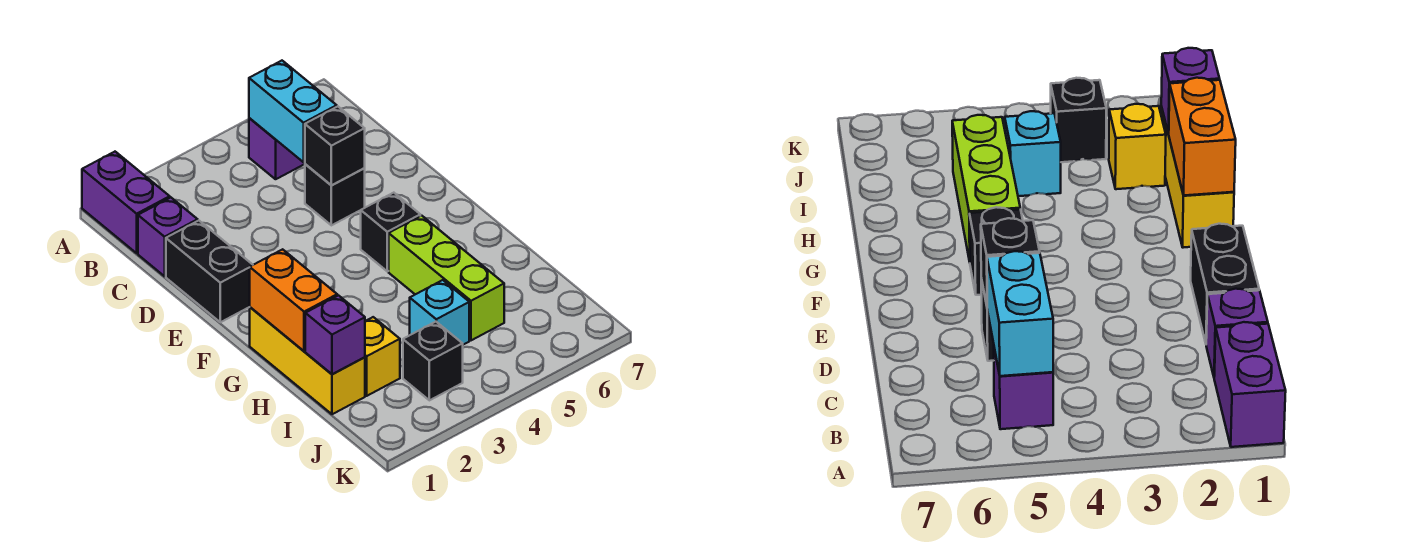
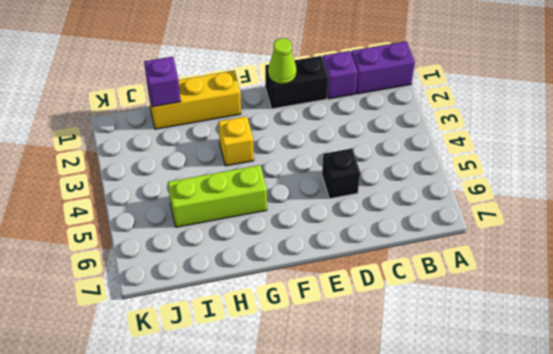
lime 1x1 cone [268,38,297,84] -> none
yellow 1x1 brick [218,116,254,166] -> yellow 1x1 brick moved to [365,317,400,396]
none -> purple 1x1 brick [249,118,305,179]
none -> black 1x1 brick [361,193,420,271]
none -> cyan 1x1 brick [410,280,469,345]

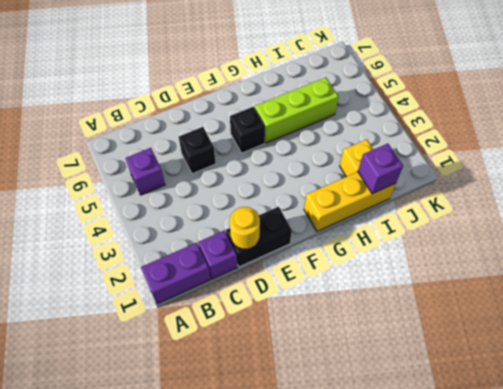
yellow 1x1 round brick [230,207,260,249] -> none
none -> cyan 1x1 brick [410,280,469,345]
none -> black 1x1 brick [403,322,463,400]
none -> cyan 1x2 brick [249,61,337,162]

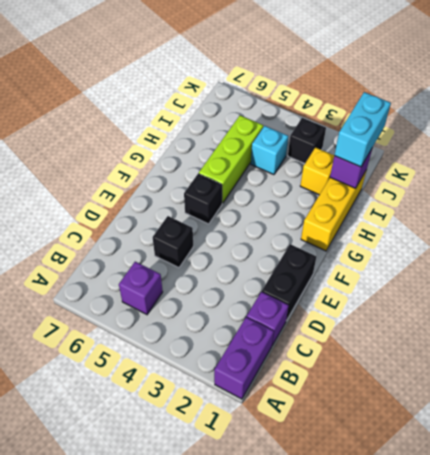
cyan 1x2 brick [334,92,391,167] -> cyan 1x2 brick moved to [249,61,337,162]
none -> black 1x1 brick [305,107,365,185]
none -> orange 1x2 brick [250,249,337,351]

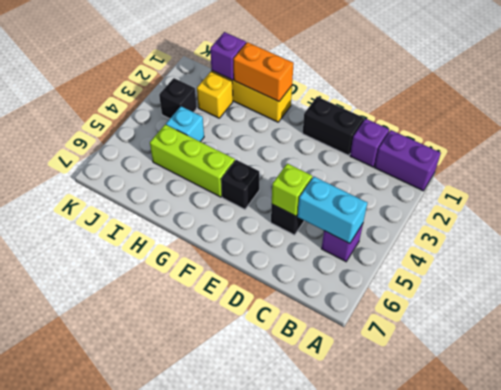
lime 1x1 brick [272,164,312,216] -> black 1x1 brick [305,107,365,185]

